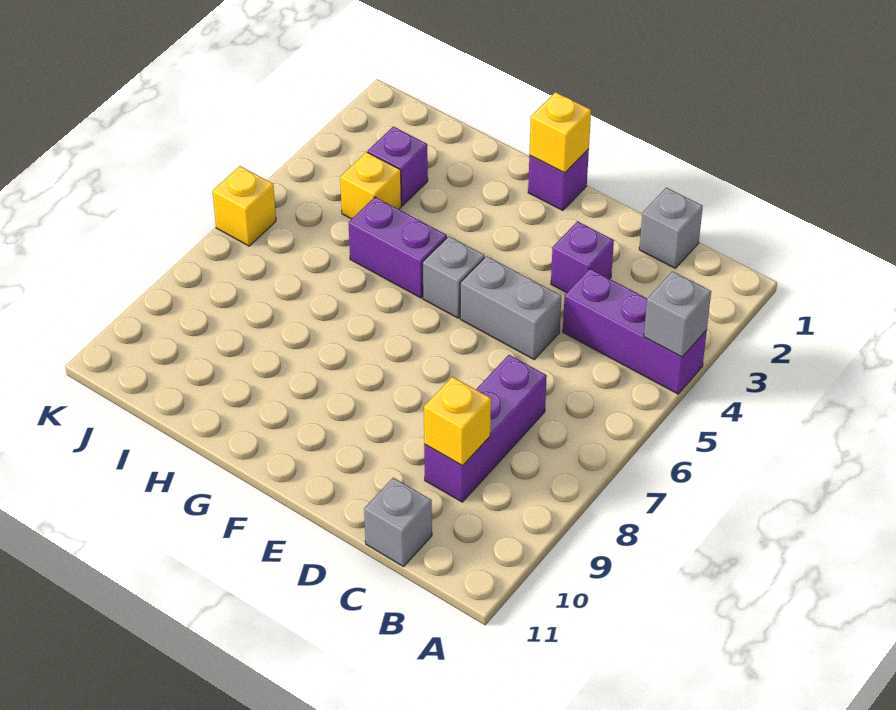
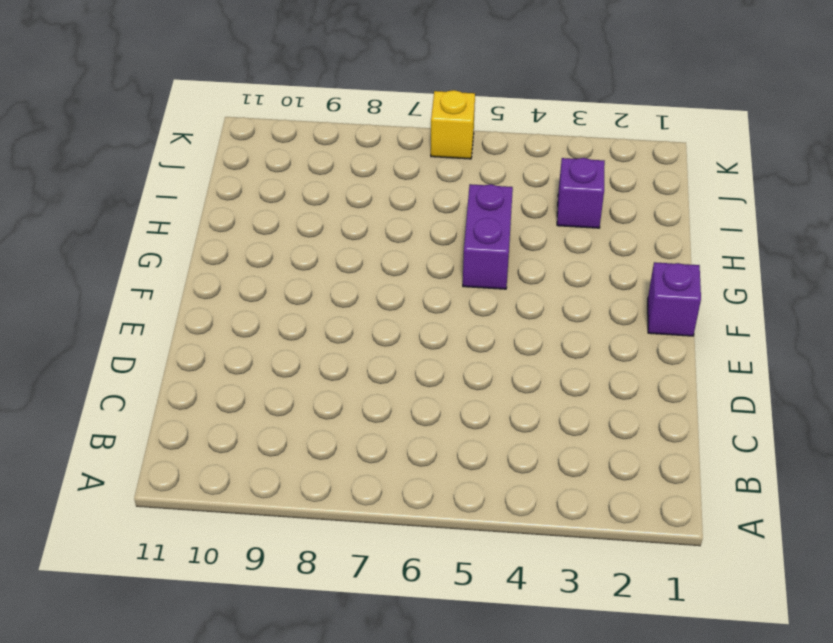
none -> purple 1x3 brick [563,269,707,394]
none -> grey 1x1 brick [639,188,703,268]
none -> purple 1x3 brick [424,355,547,502]

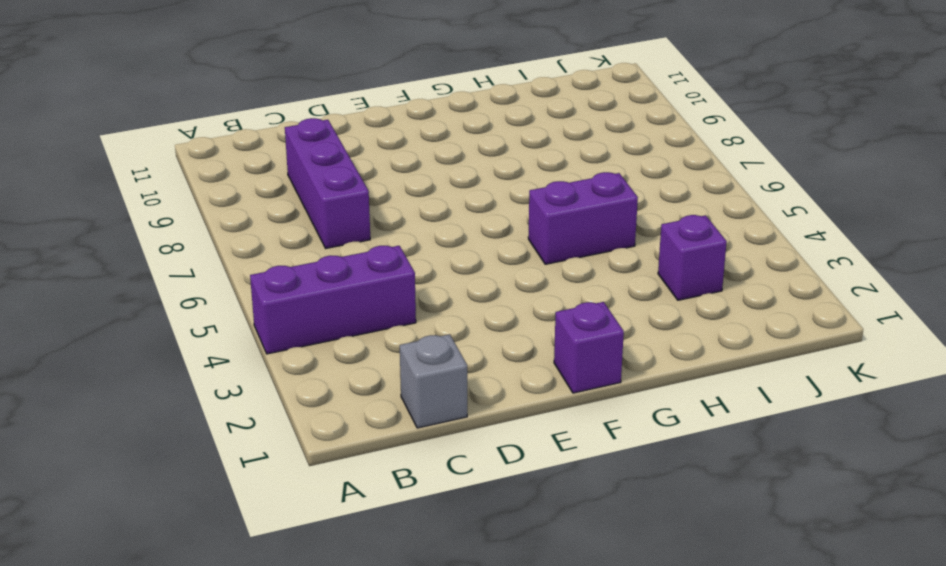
none -> grey 1x1 brick [364,478,432,567]
none -> purple 1x1 brick [551,221,614,293]
none -> grey 1x2 brick [460,256,561,359]

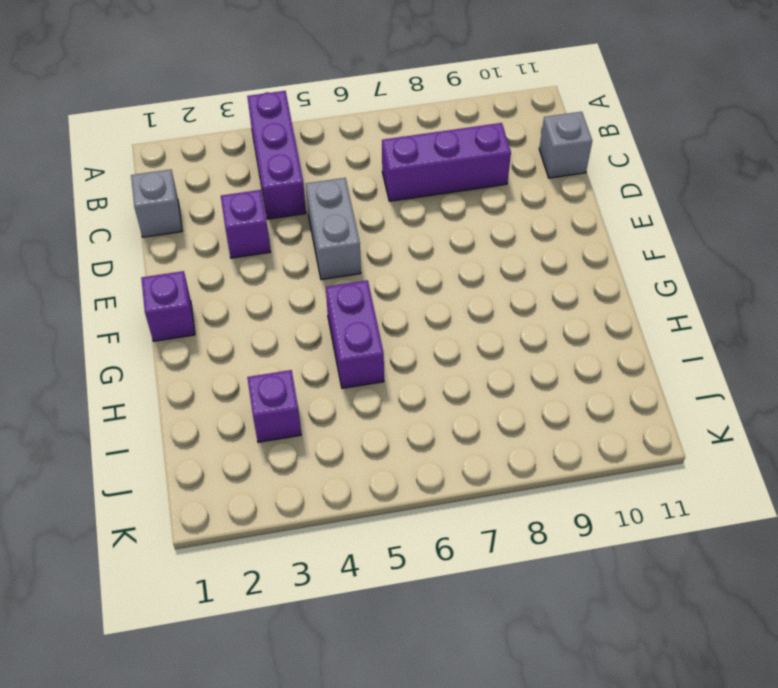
none -> grey 1x1 brick [423,236,485,318]
none -> yellow 1x1 brick [340,152,401,219]
none -> yellow 1x1 brick [212,166,276,246]

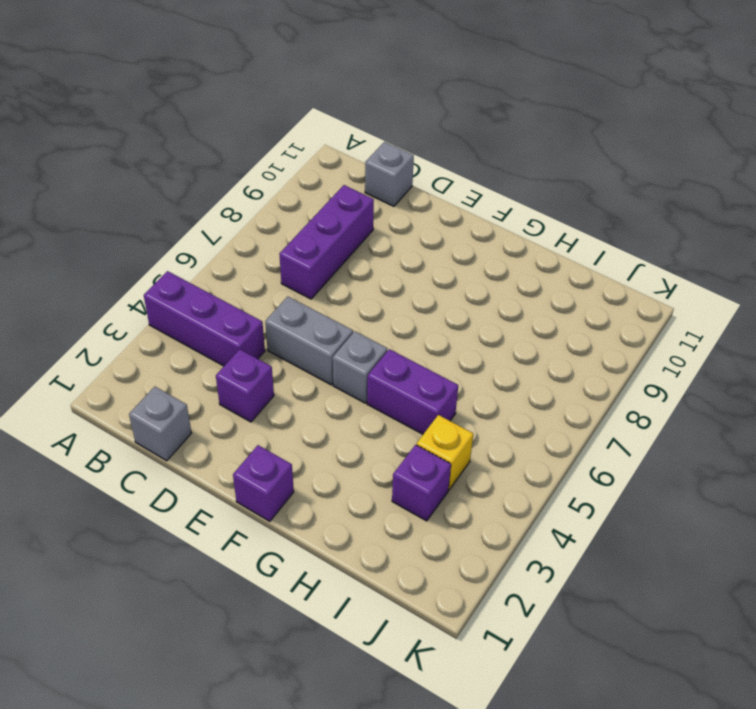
none -> yellow 1x1 brick [212,166,276,246]
none -> grey 1x1 brick [644,271,711,357]
none -> yellow 1x1 brick [424,377,491,466]

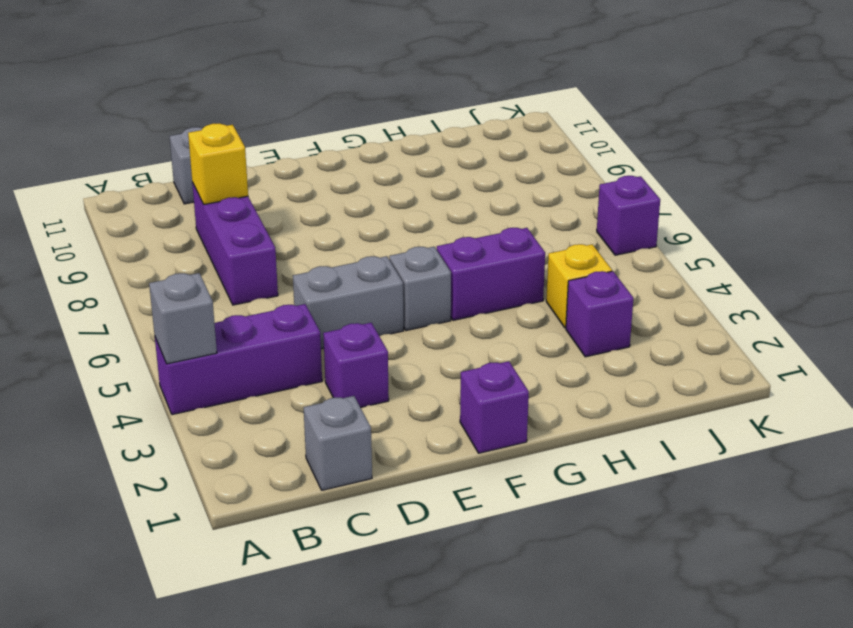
purple 1x1 brick [597,176,660,255] -> yellow 1x1 brick [212,166,276,246]
none -> yellow 1x1 brick [529,92,591,173]

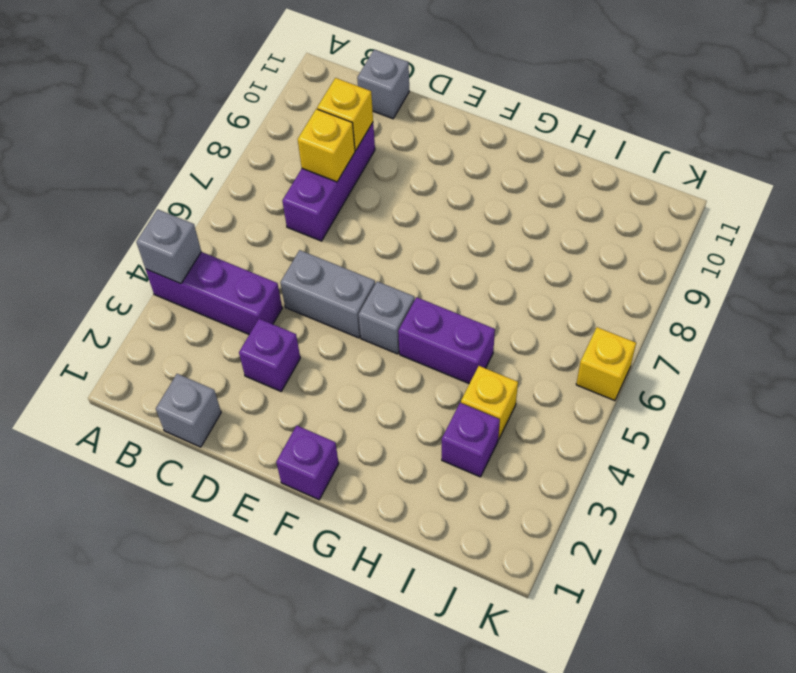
yellow 1x1 brick [298,109,355,182] -> yellow 1x1 brick moved to [529,92,591,173]

